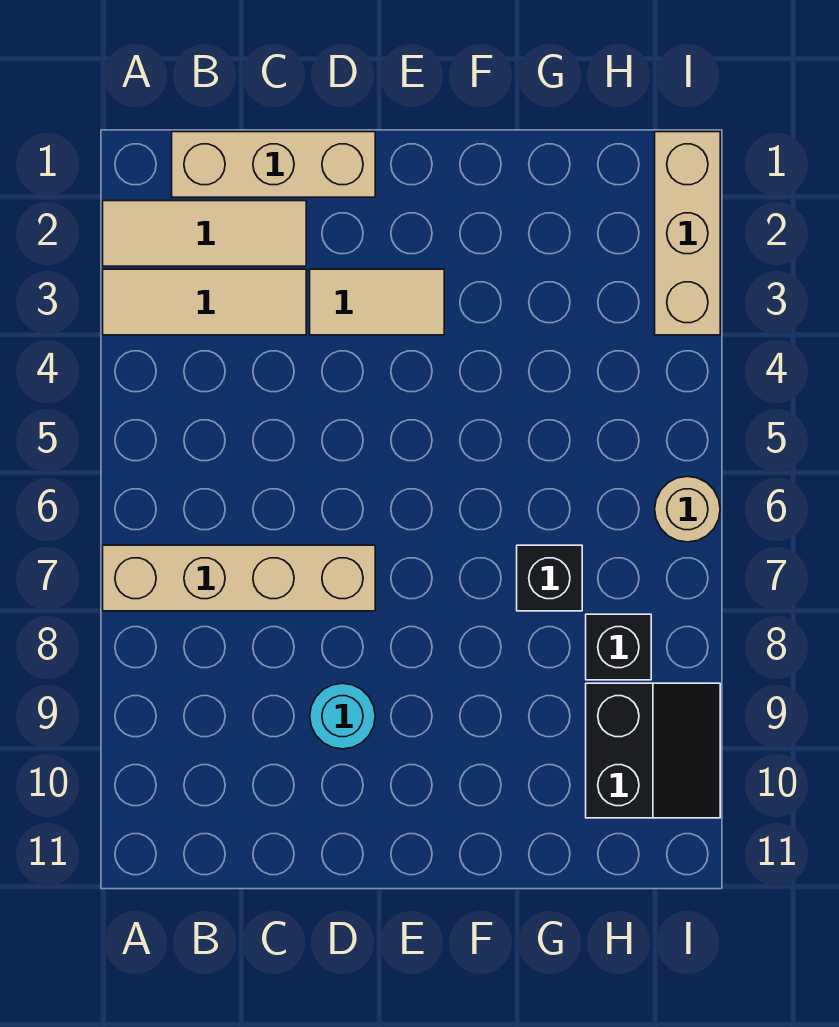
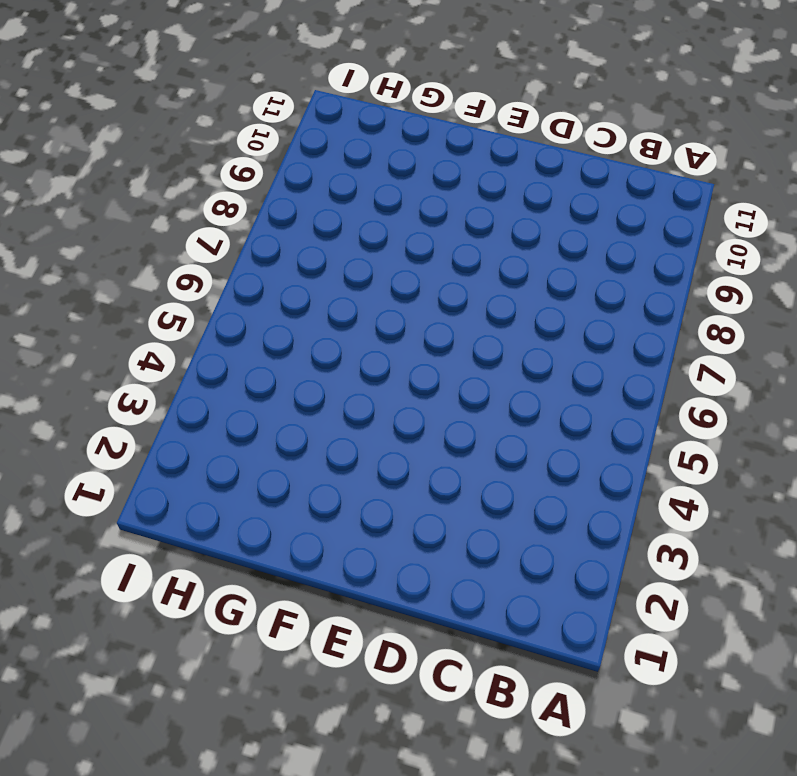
none -> tan 1x3 tile [103,201,306,266]
none -> tan 1x3 tile [103,269,306,335]

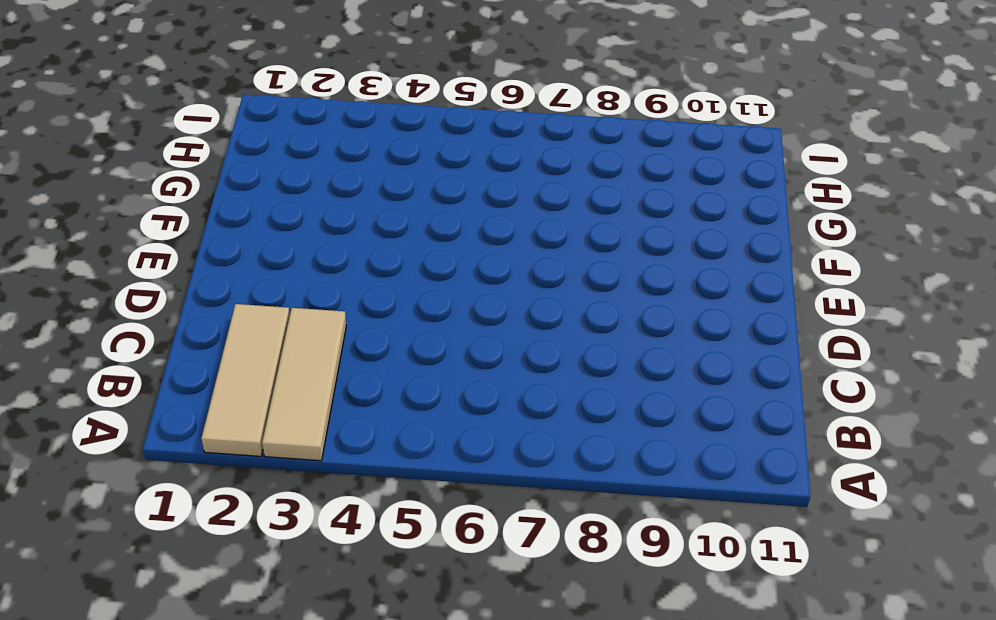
none -> tan 1x4 brick [103,545,375,611]
none -> tan 1x3 brick [172,132,375,197]

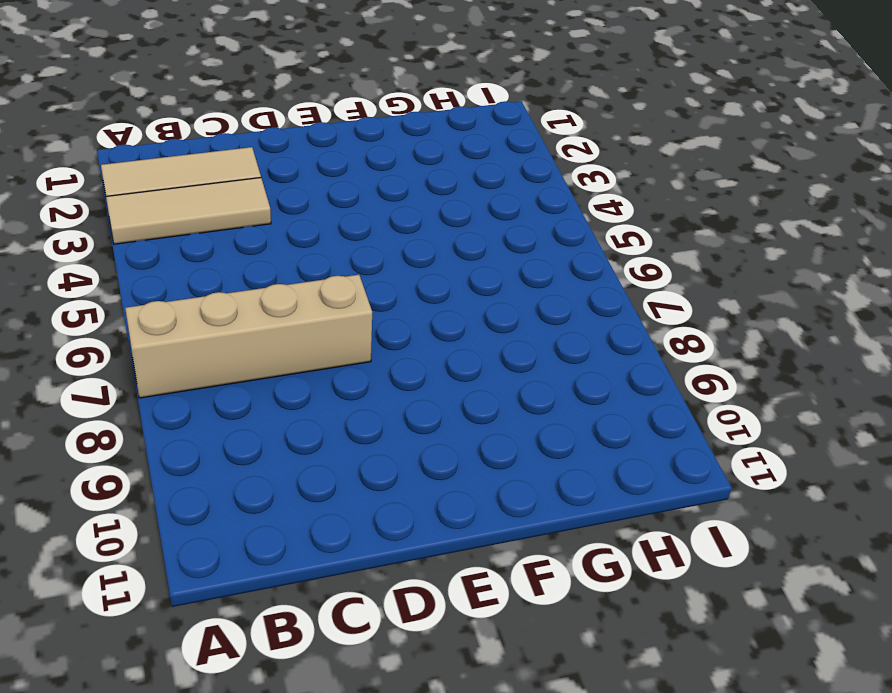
none -> tan 1x3 brick [172,132,375,197]
none -> tan 1x2 tile [310,269,444,335]

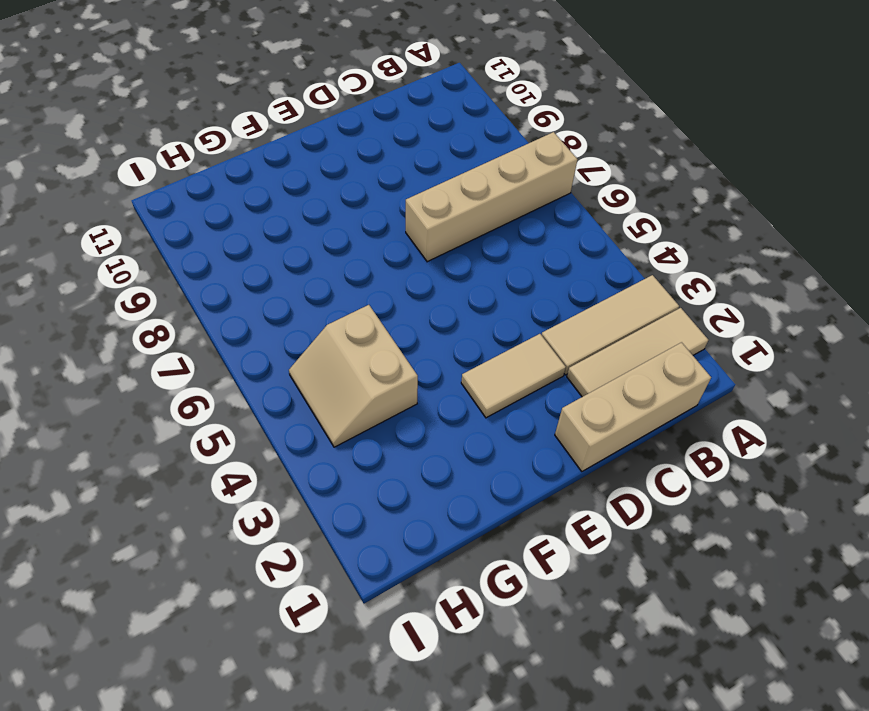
tan 2x2 slope [289,305,418,447] -> none
none -> cyan 1x1 round brick [310,683,375,749]
none -> black 1x1 brick [517,545,582,611]

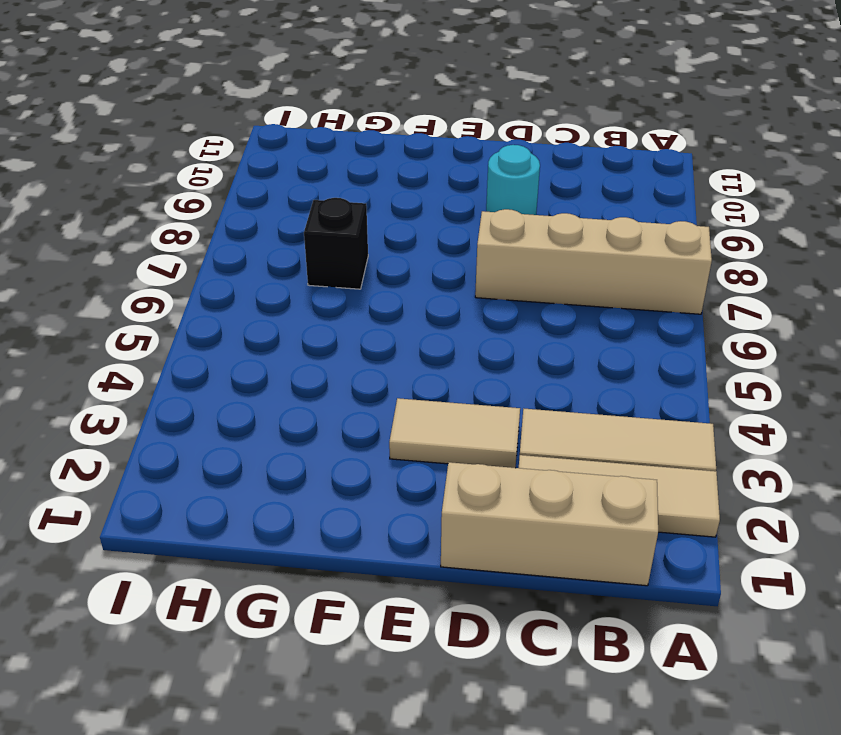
none -> black 1x1 brick [586,614,651,680]
none -> black 2x2 slope [586,683,720,818]

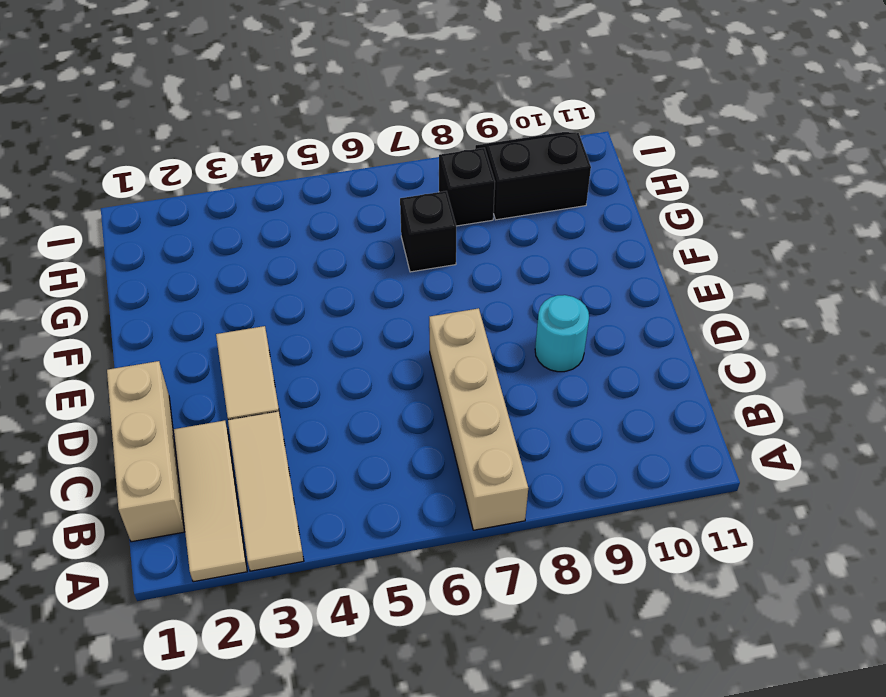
none -> tan 1x3 brick [655,132,720,335]
none -> tan 1x1 round brick [655,476,720,542]

